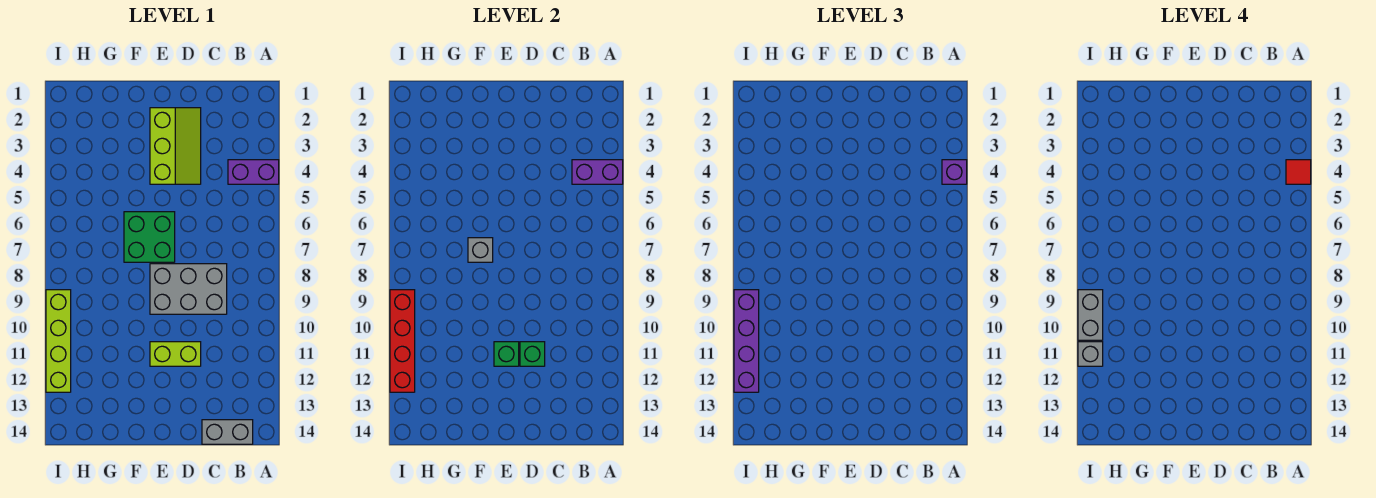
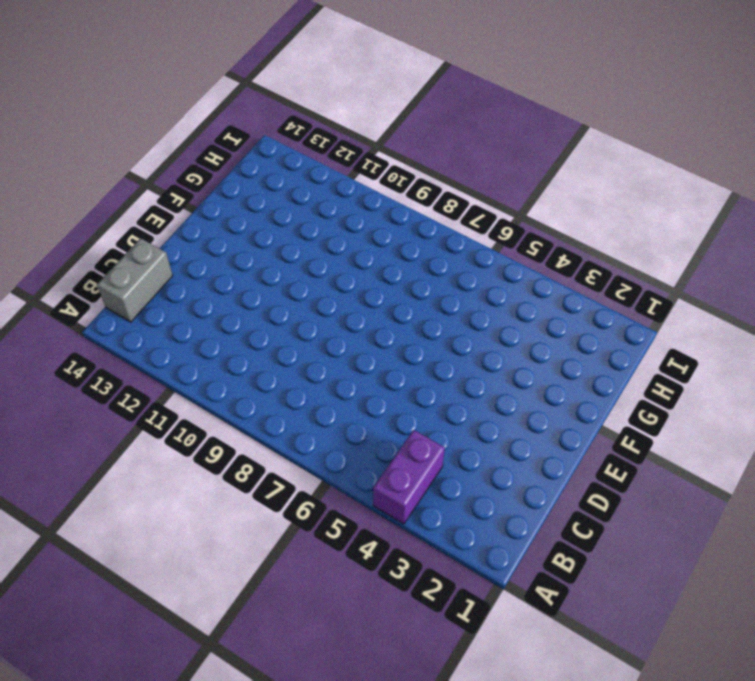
none -> grey 2x3 brick [150,264,227,314]
none -> lime 2x3 slope [150,108,201,184]
none -> lime 1x2 brick [150,342,201,366]

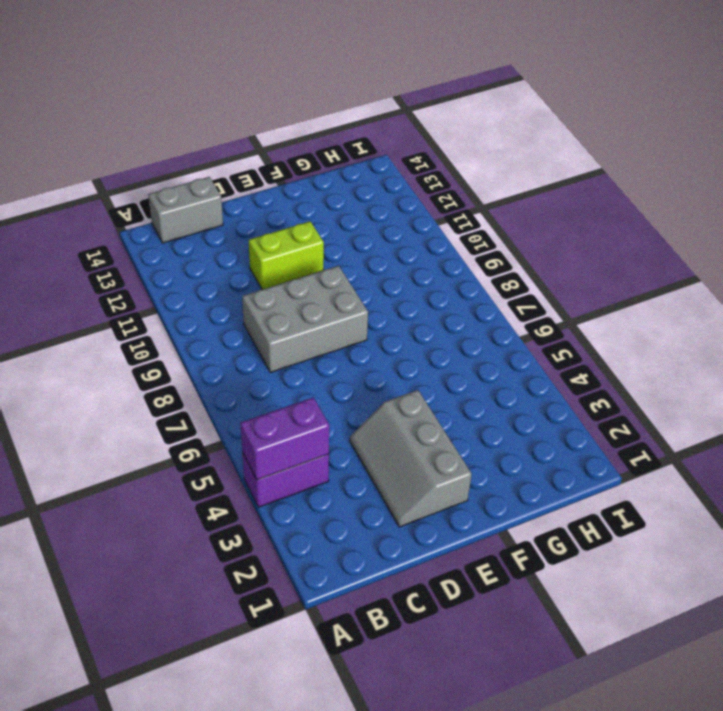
grey 2x3 slope [350,390,472,527] -> lime 2x3 slope [150,108,201,184]
none -> green 2x2 brick [124,212,175,262]
none -> lime 1x4 brick [46,290,71,392]
none -> green 1x1 brick [520,342,545,366]

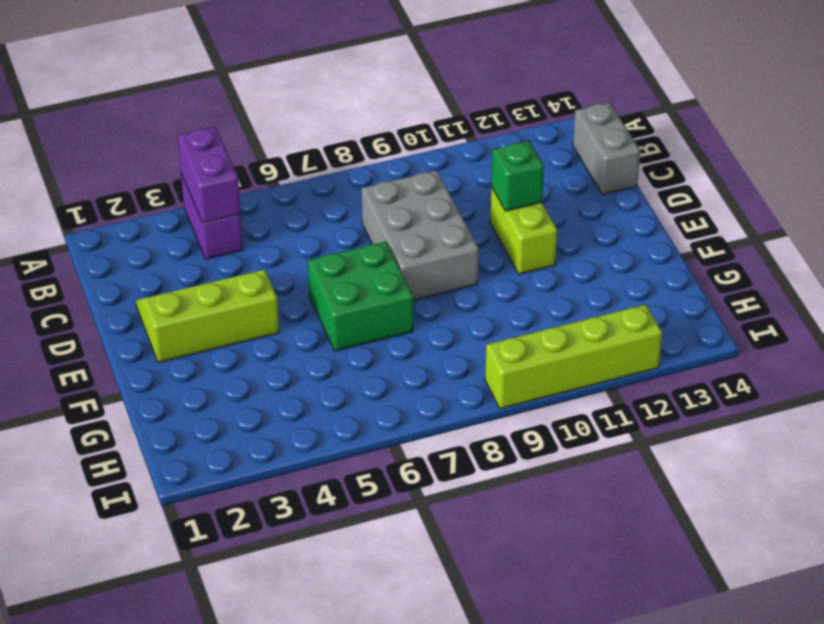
none -> green 1x1 brick [494,342,519,366]
none -> grey 1x1 brick [468,238,493,262]
none -> red 1x4 brick [390,290,415,392]

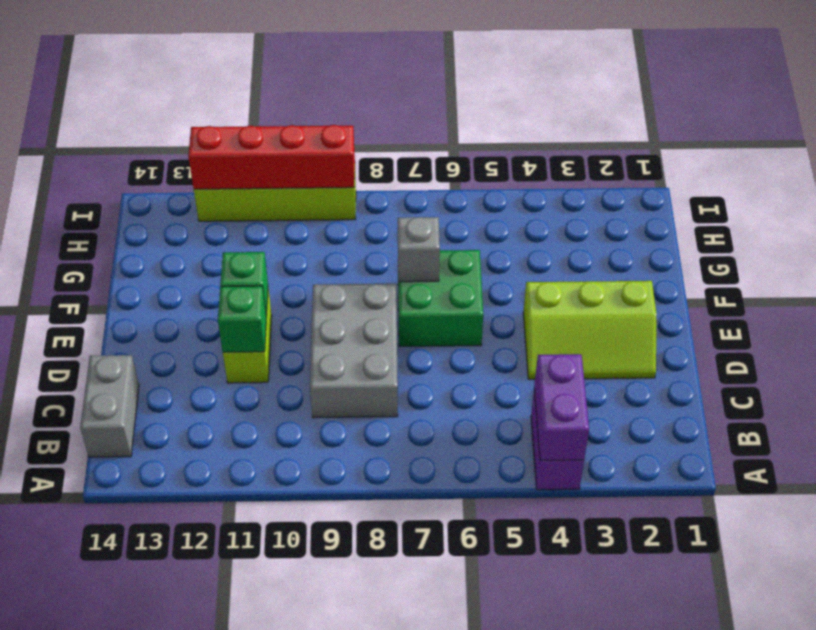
none -> purple 1x1 brick [942,160,967,184]
none -> purple 1x4 brick [734,290,759,392]
none -> red 1x1 tile [1286,160,1311,184]

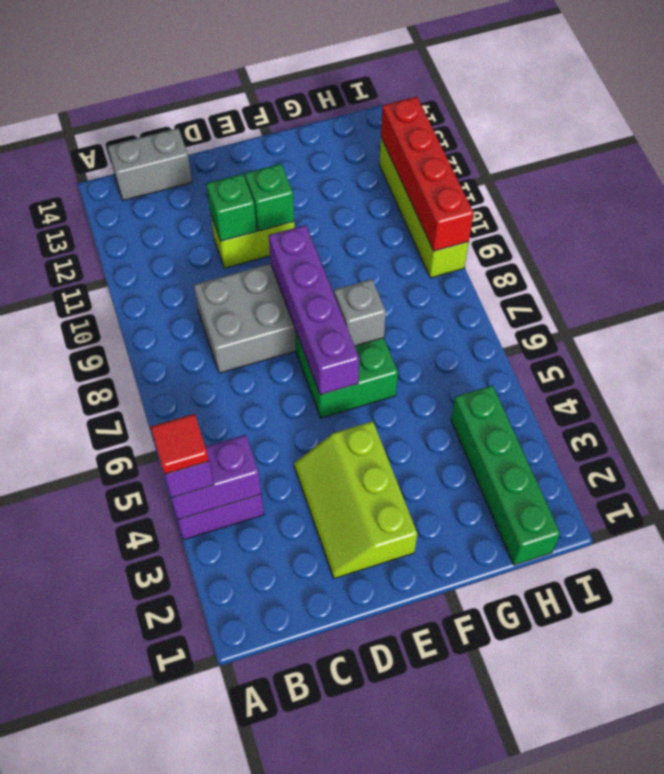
purple 1x4 brick [269,225,359,395] -> purple 1x4 brick moved to [734,290,759,392]
green 1x4 brick [451,385,560,565] -> none
none -> grey 1x2 brick [1078,290,1103,340]
none -> grey 1x1 brick [1078,342,1103,366]

